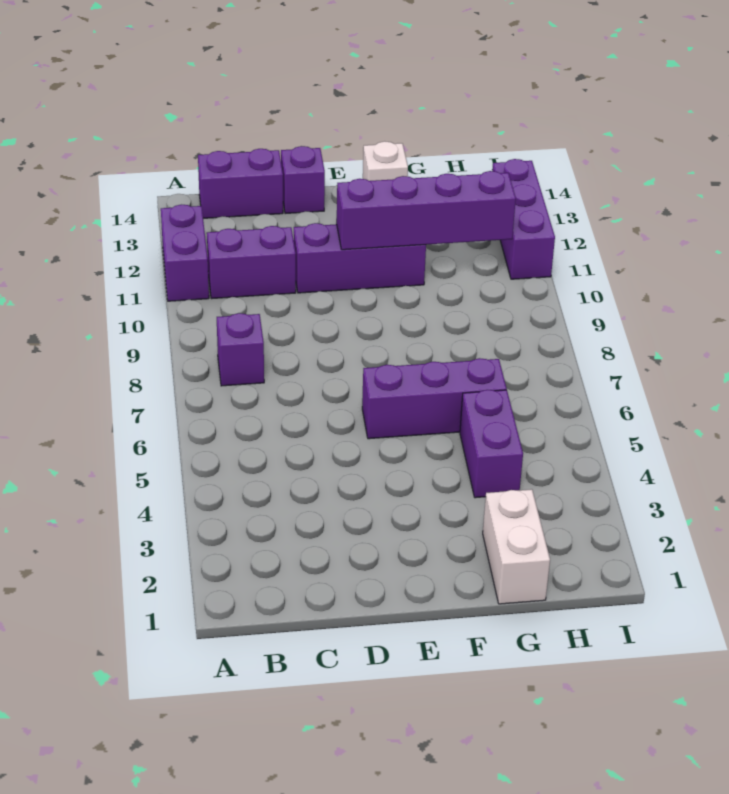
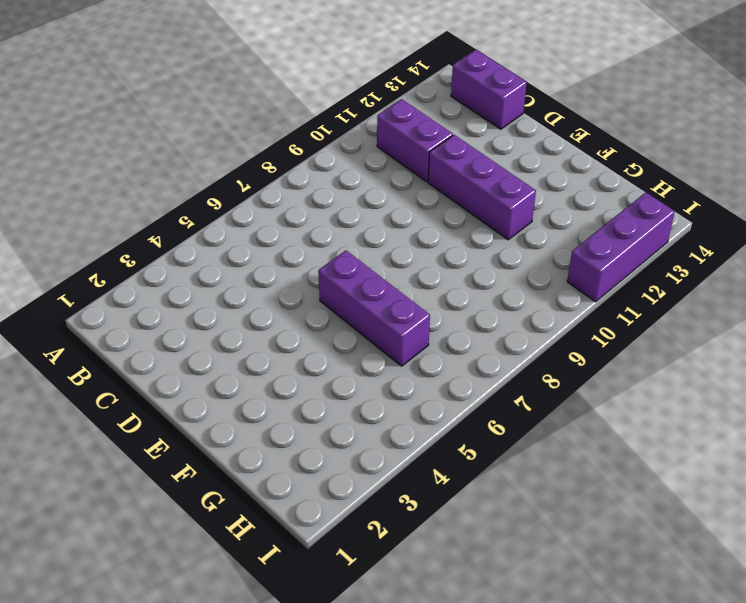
none -> purple 1x2 brick [161,205,209,301]
none -> purple 1x1 brick [217,313,264,386]
none -> purple 1x1 brick [281,146,325,214]

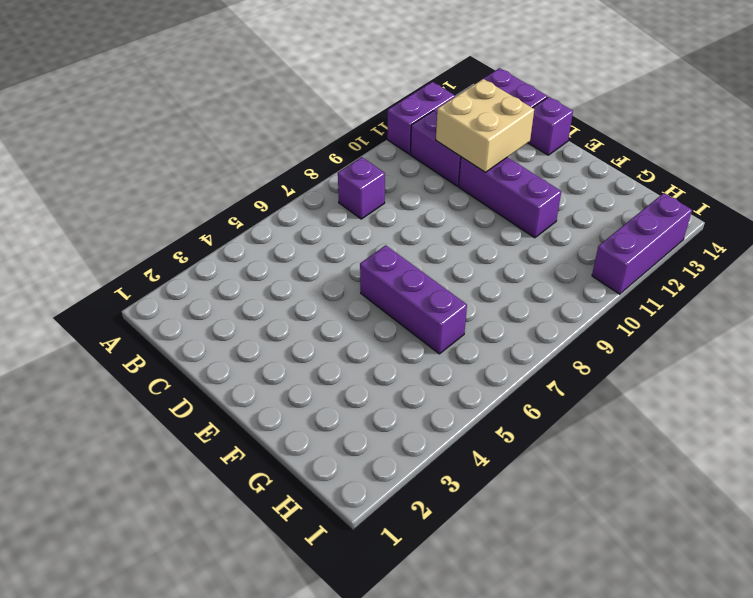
tan 2x2 brick [436,79,534,172] -> none
none -> white 1x1 brick [363,141,408,181]
none -> white 1x2 brick [483,489,550,604]
none -> purple 1x2 brick [460,390,523,498]

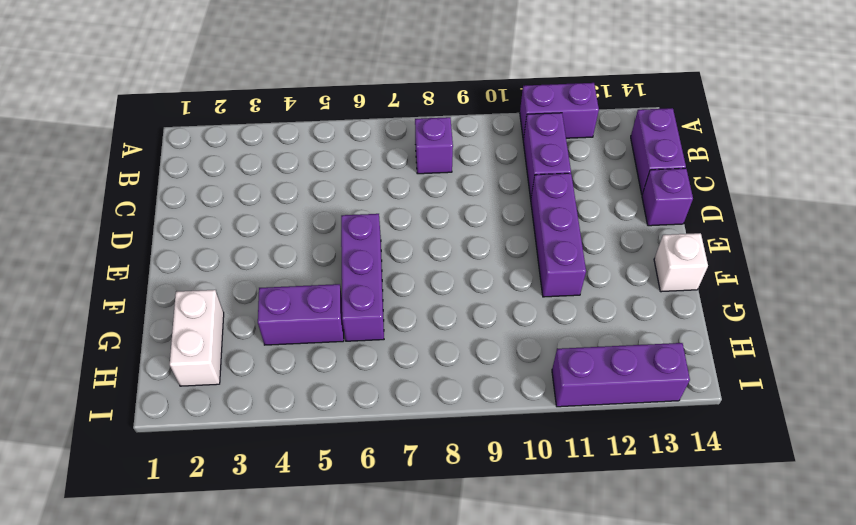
white 1x2 brick [170,290,224,386] -> white 1x2 brick turned to [483,489,550,604]
none -> purple 1x4 brick [337,171,516,250]

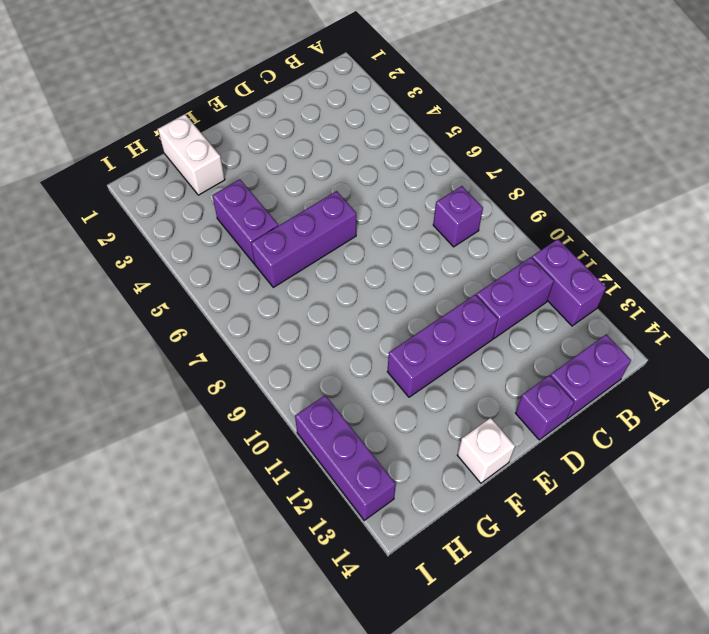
none -> purple 1x4 brick [337,171,516,250]

